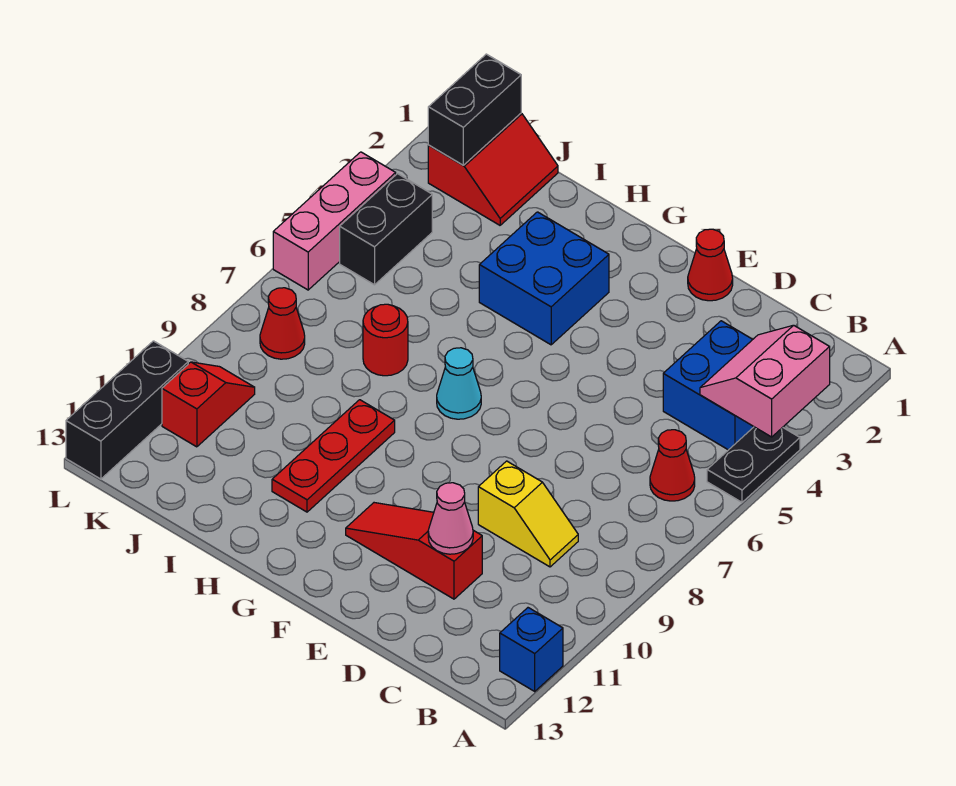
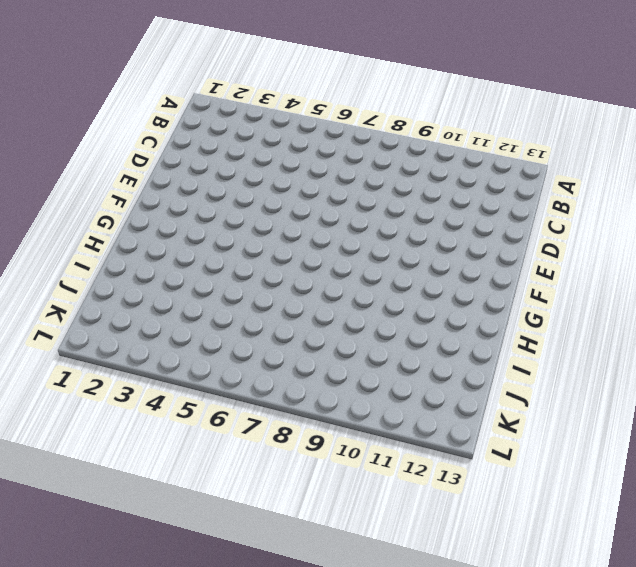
none -> black 1x2 plate [707,427,800,502]
none -> blue 1x1 brick [500,608,563,691]
none -> blue 2x2 brick [663,321,754,450]

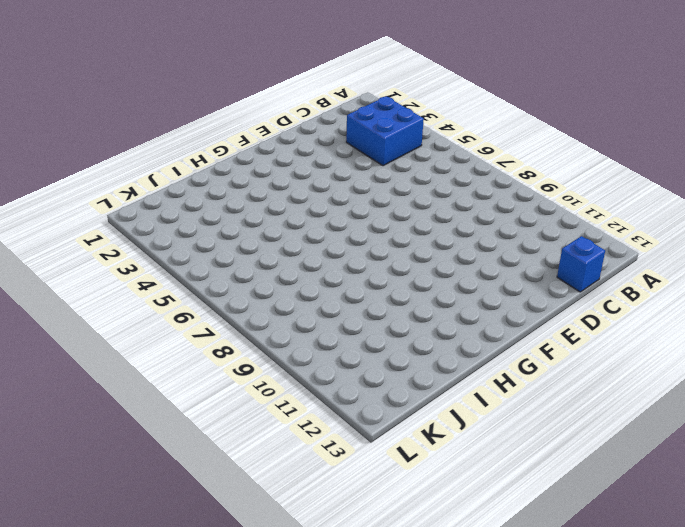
blue 1x1 brick [557,236,605,292] -> blue 1x1 brick moved to [500,608,563,691]
none -> black 1x2 plate [707,427,800,502]
none -> red 1x1 cone [650,430,695,501]
none -> yellow 1x2 slope [478,461,578,567]

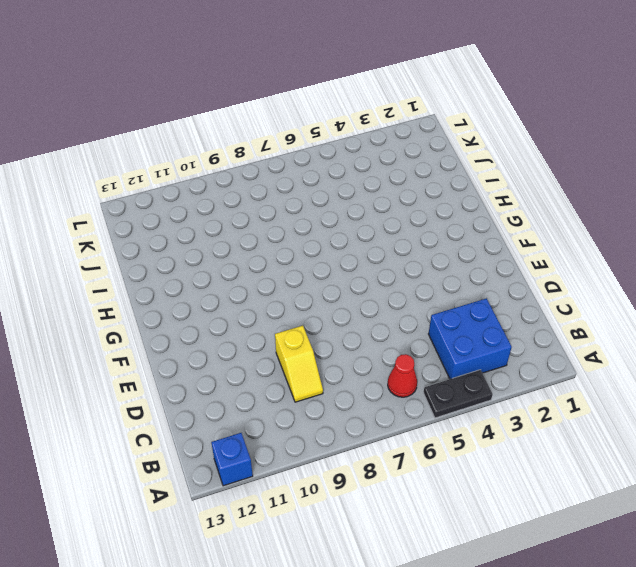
none -> red 1x3 slope [346,503,482,599]
none -> red 1x1 cone [688,229,733,301]
none -> blue 2x2 brick [479,212,609,345]

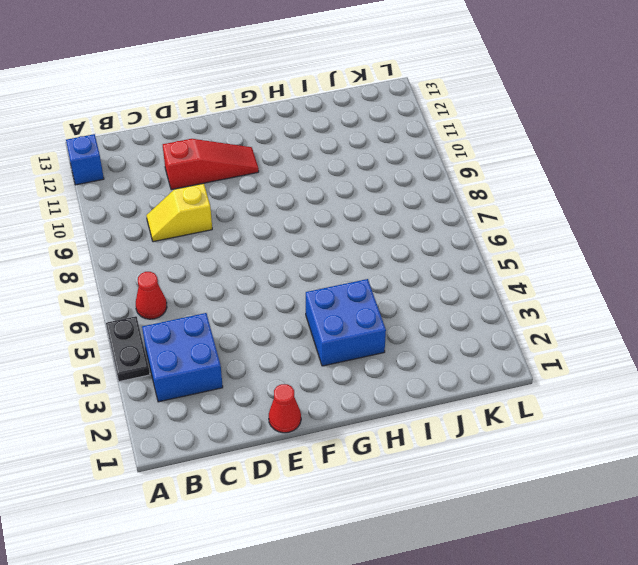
none -> cyan 1x1 cone [437,348,481,419]
none -> red 1x3 plate [272,400,395,512]
none -> red 1x1 round brick [363,304,408,376]

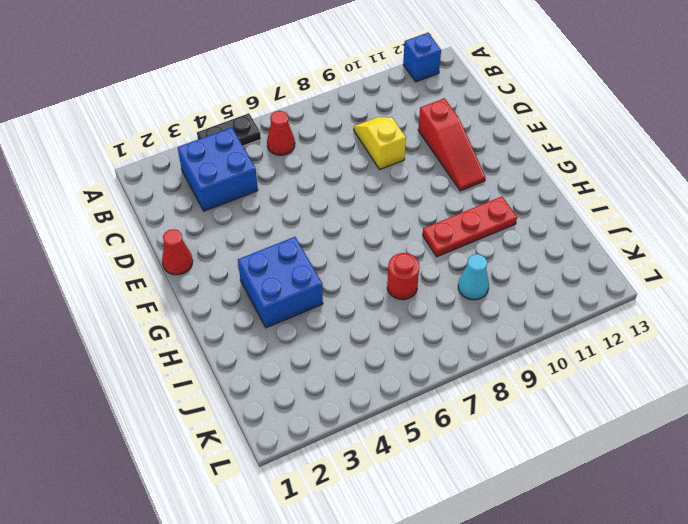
cyan 1x1 cone [458,254,489,300] -> cyan 1x1 cone moved to [437,348,481,419]
none -> red 2x2 slope [428,113,558,225]
none -> black 1x2 brick [340,174,432,285]
none -> red 1x1 cone [260,288,305,359]

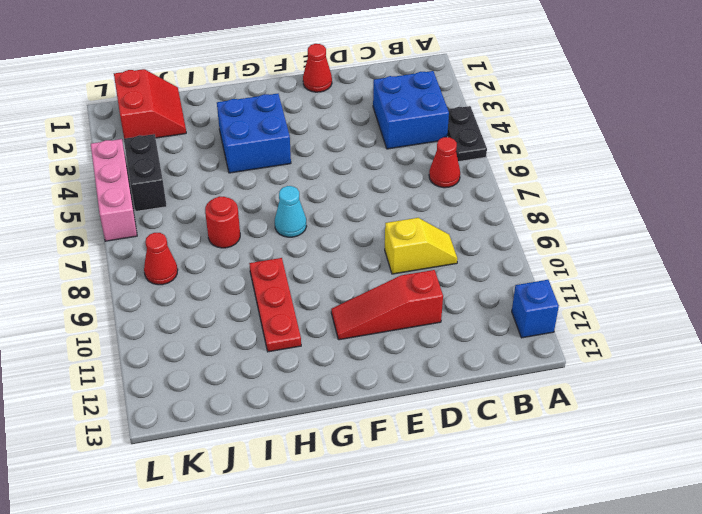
none -> red 1x2 slope [162,362,255,447]
none -> black 1x3 brick [66,341,188,479]
none -> pink 2x2 slope [700,325,830,437]

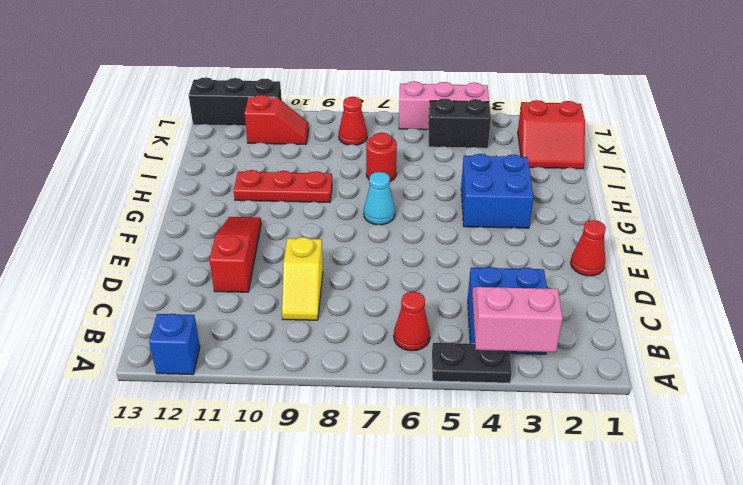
none -> pink 1x1 cone [428,483,473,554]
none -> black 1x2 brick [428,54,521,165]

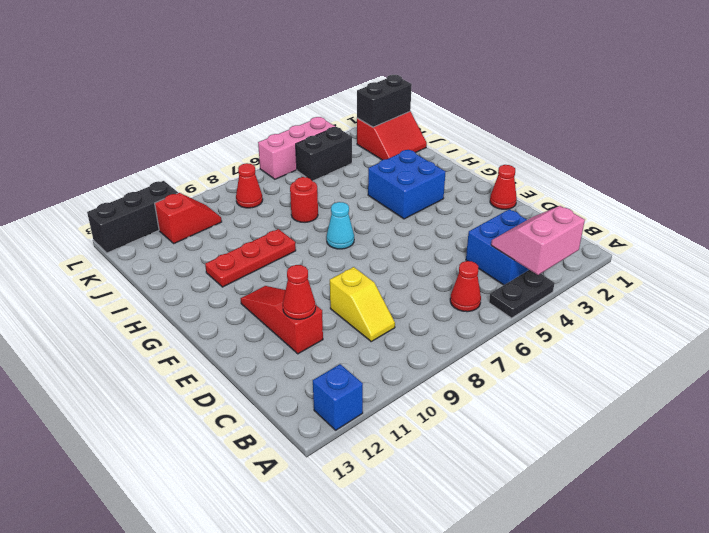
red 1x1 cone [283,265,316,319] -> pink 1x1 cone [428,483,473,554]

